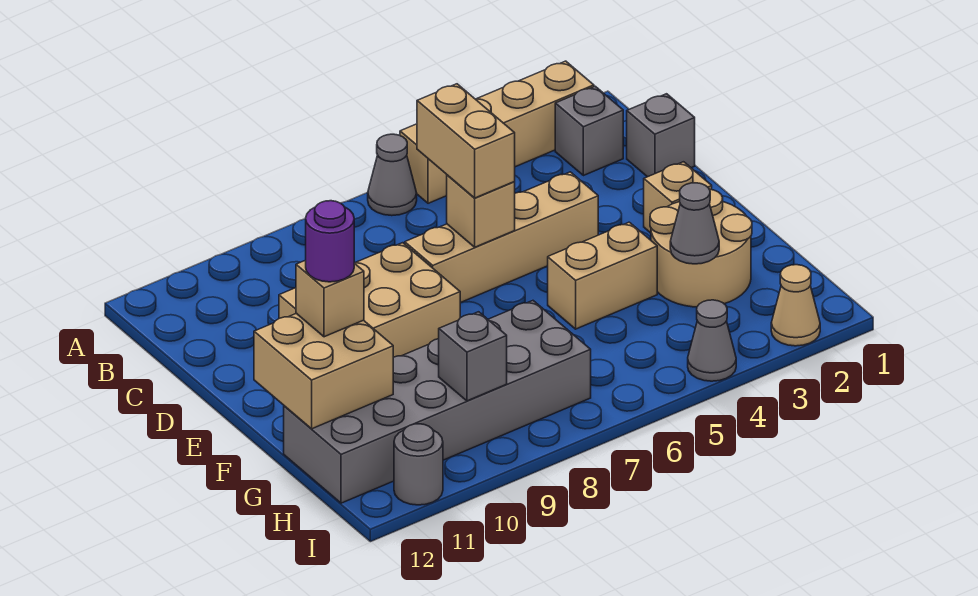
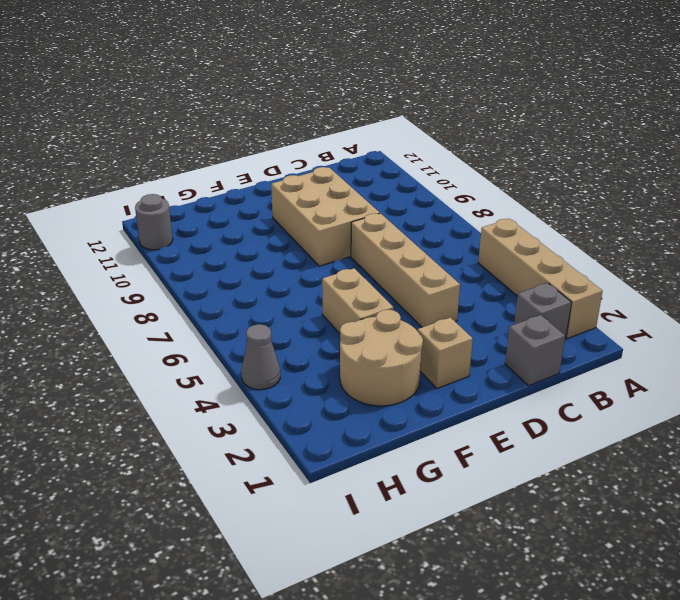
none -> grey 1x1 cone [368,134,417,216]
none -> grey 2x6 brick [284,301,591,503]
none -> tan 1x1 cone [771,265,820,346]

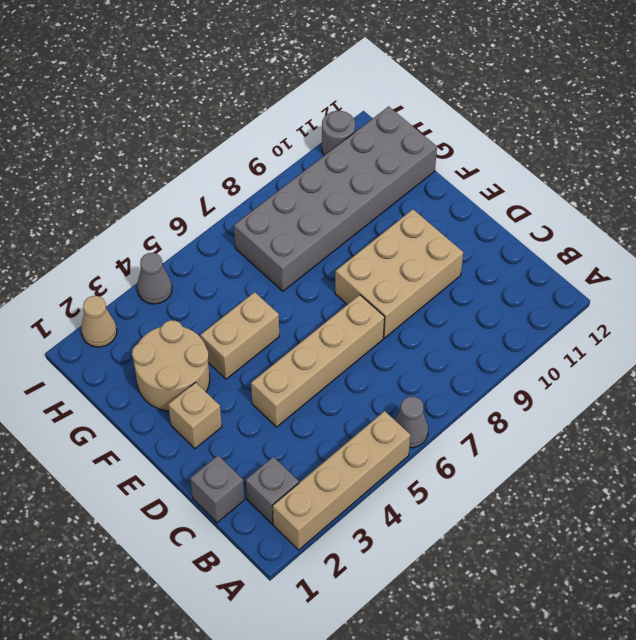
none -> tan 1x1 brick [447,175,515,247]
none -> tan 2x2 brick [254,313,393,429]
none -> grey 1x1 cone [670,183,719,264]

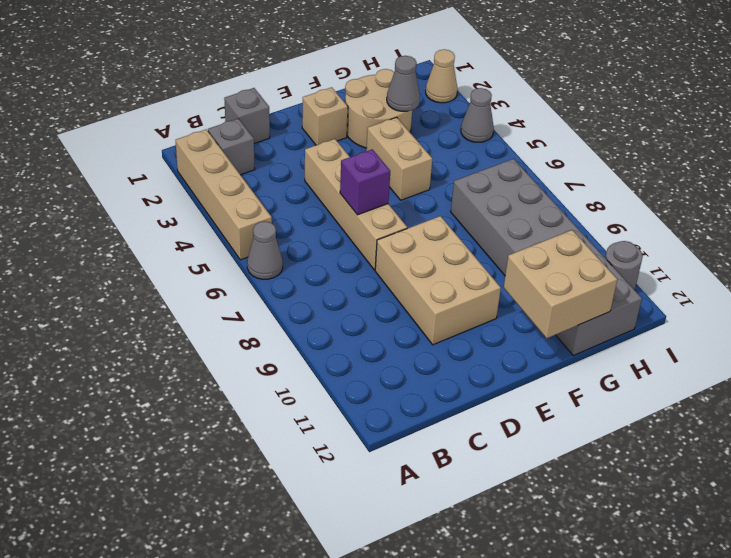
purple 1x1 brick [340,149,390,215] -> tan 1x1 brick [447,175,515,247]
none -> grey 1x1 brick [439,312,507,401]
none -> tan 1x2 brick [417,84,515,198]
none -> tan 1x1 brick [296,260,364,337]

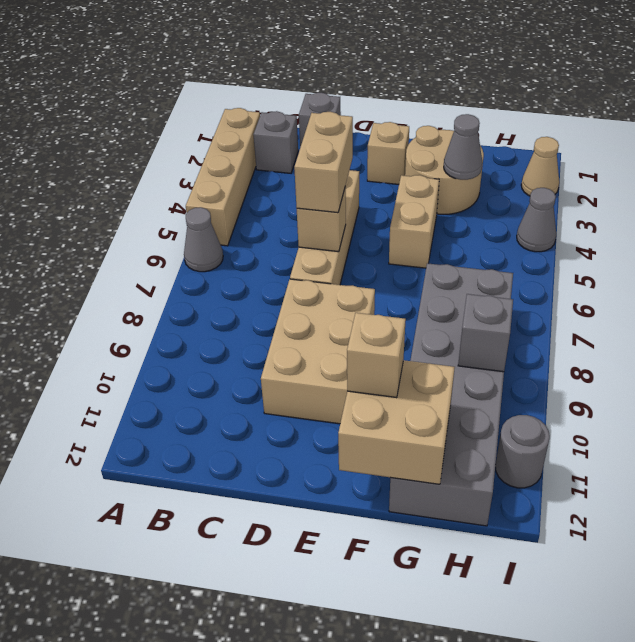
tan 1x2 brick [294,112,353,213] -> tan 1x2 brick turned to [417,84,515,198]
none -> purple 1x1 round brick [306,201,354,282]

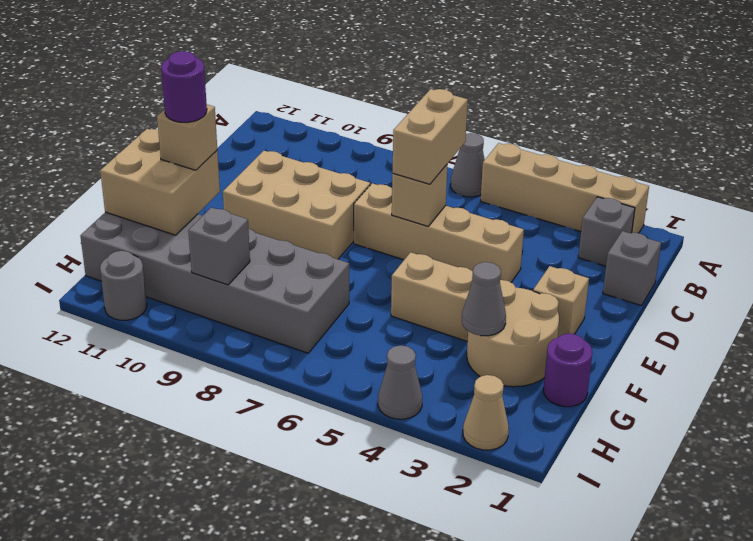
purple 1x1 round brick [543,333,592,407] -> none

